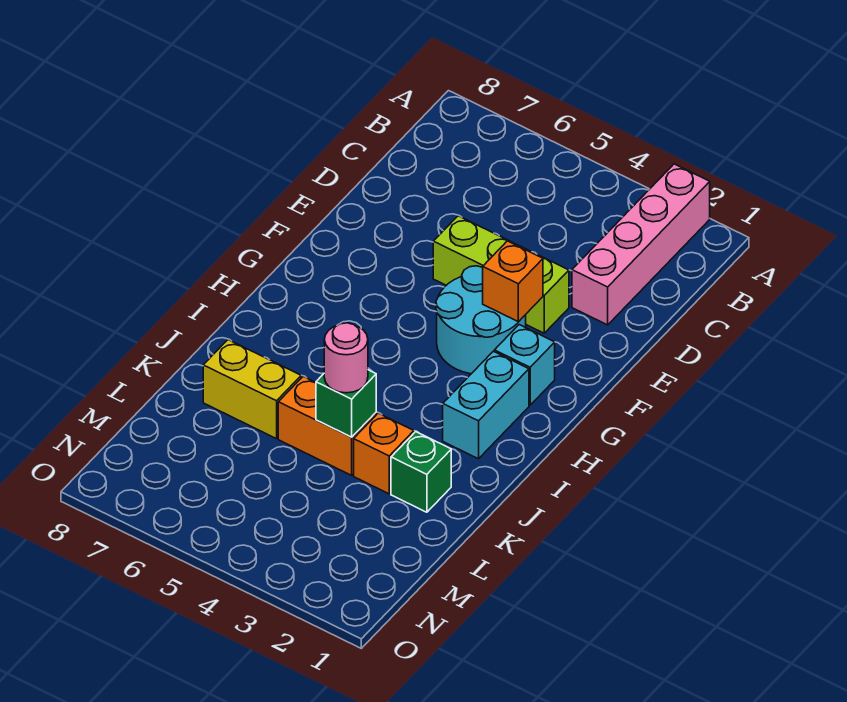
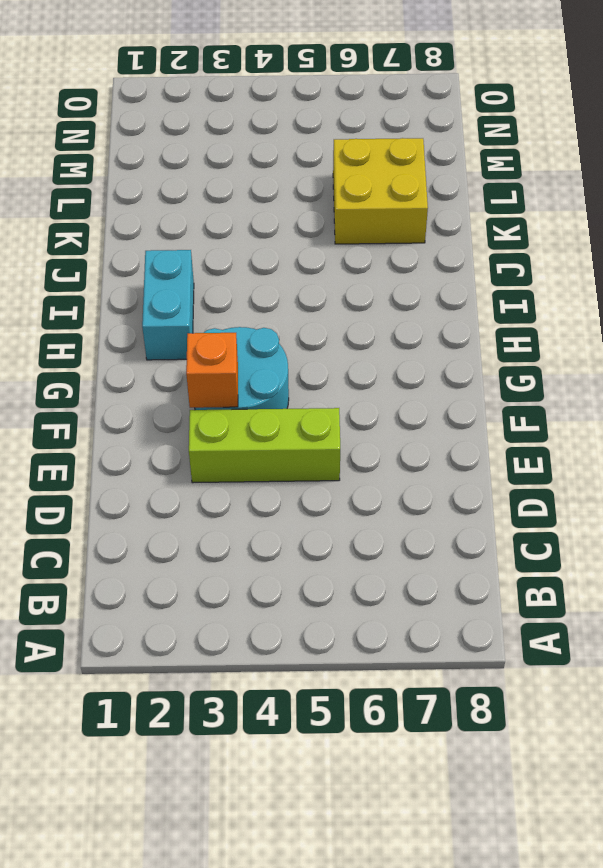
yellow 2x2 brick [333,138,428,244] -> yellow 1x2 brick [203,340,301,439]
none -> pink 1x4 brick [572,164,710,325]
none -> cyan 1x1 brick [494,325,555,405]
none -> green 1x1 brick [391,432,451,512]

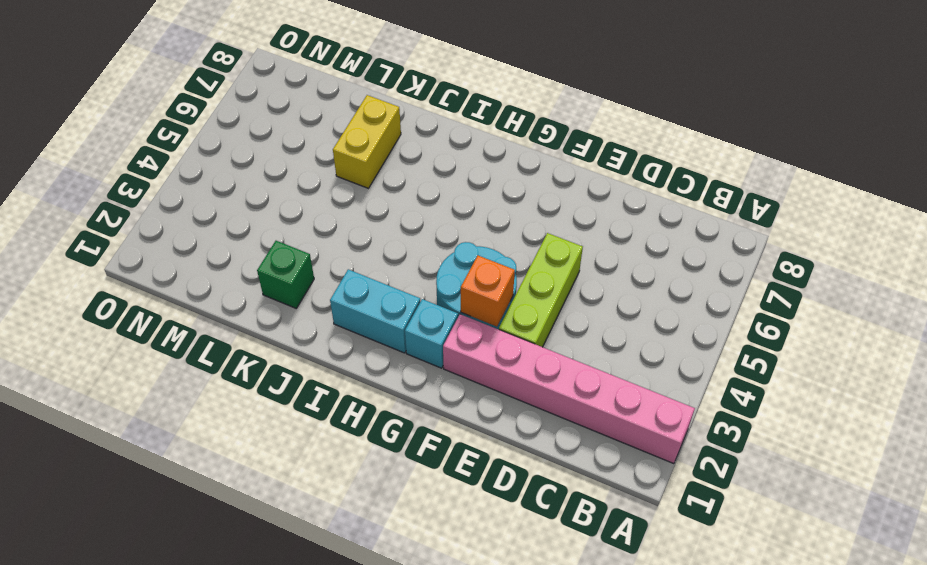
pink 1x6 brick [443,314,695,464] -> pink 1x4 brick [572,164,710,325]
none -> orange 1x1 brick [354,413,414,494]
none -> orange 1x2 brick [278,377,376,475]
none -> green 1x1 brick [316,370,376,437]

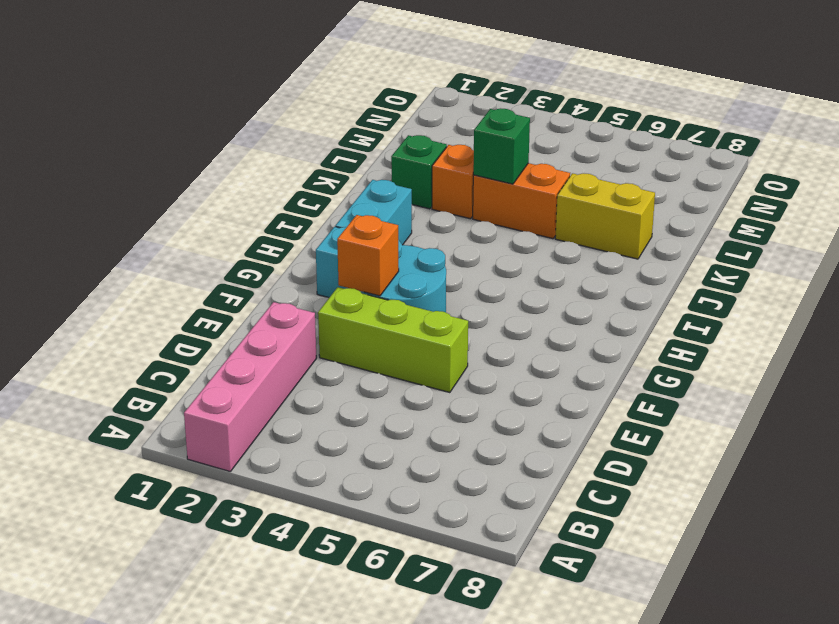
none -> pink 1x1 round brick [324,323,368,393]

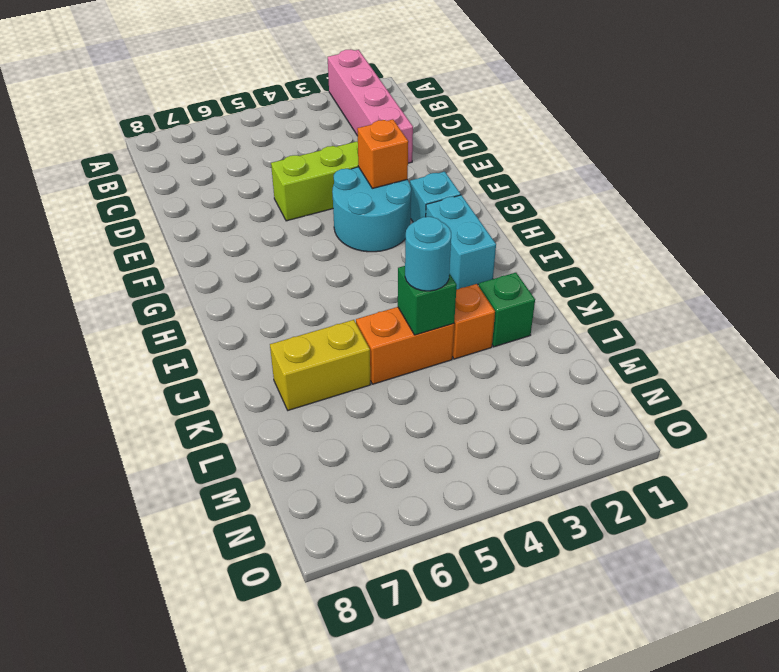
cyan 1x1 round brick [405,217,451,291] -> pink 1x1 round brick [324,323,368,393]

